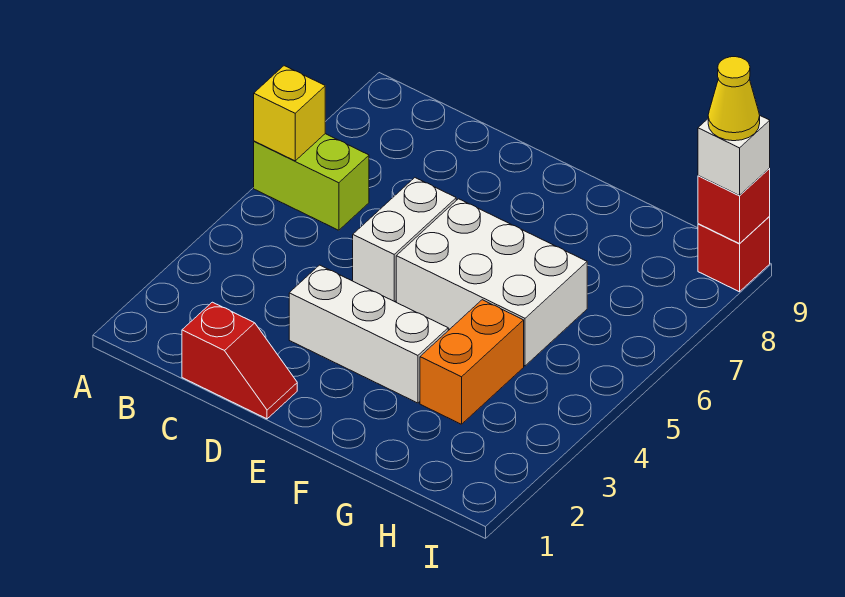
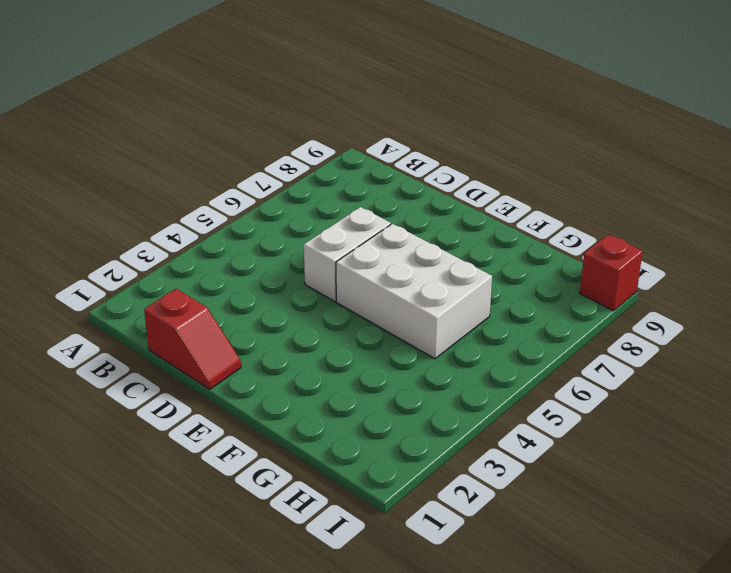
none -> lime 1x2 brick [254,134,369,230]
none -> white 1x3 brick [289,265,448,403]

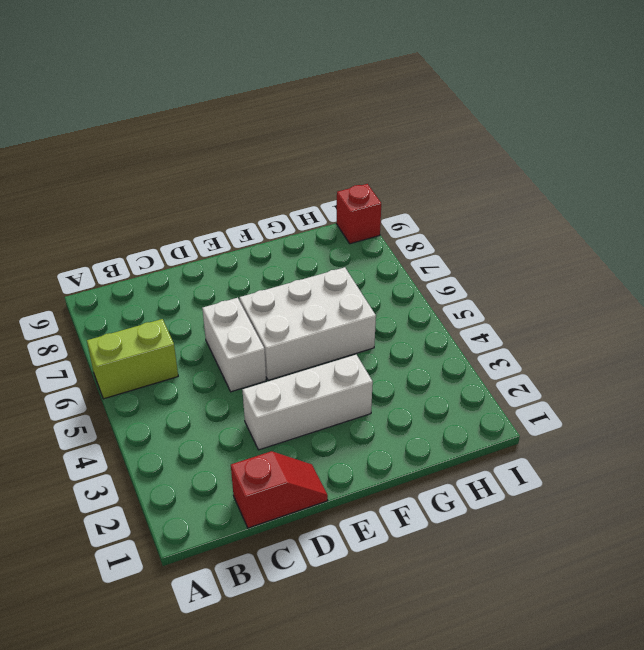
none -> orange 1x2 brick [420,300,524,424]
none -> yellow 1x1 brick [254,66,325,161]

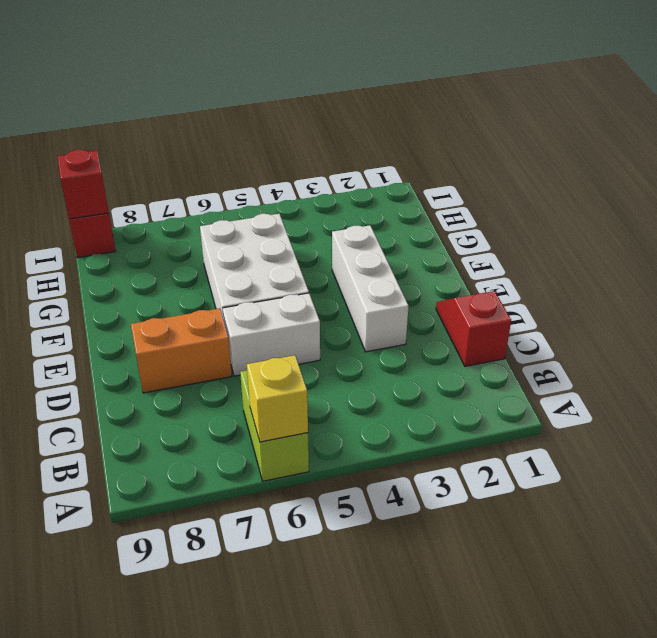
orange 1x2 brick [131,308,232,393] -> orange 1x2 brick moved to [420,300,524,424]
none -> white 1x1 brick [698,116,770,195]
none -> yellow 1x1 cone [708,57,760,141]

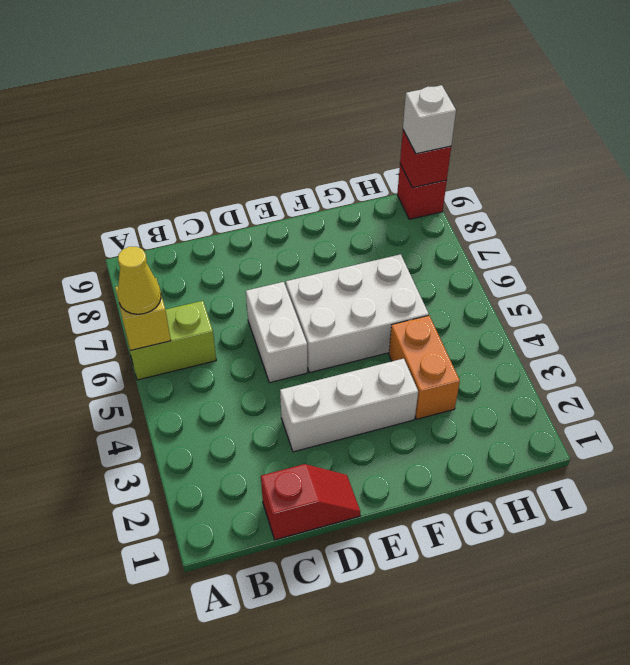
yellow 1x1 cone [117,247,161,314] -> yellow 1x1 cone moved to [708,57,760,141]

